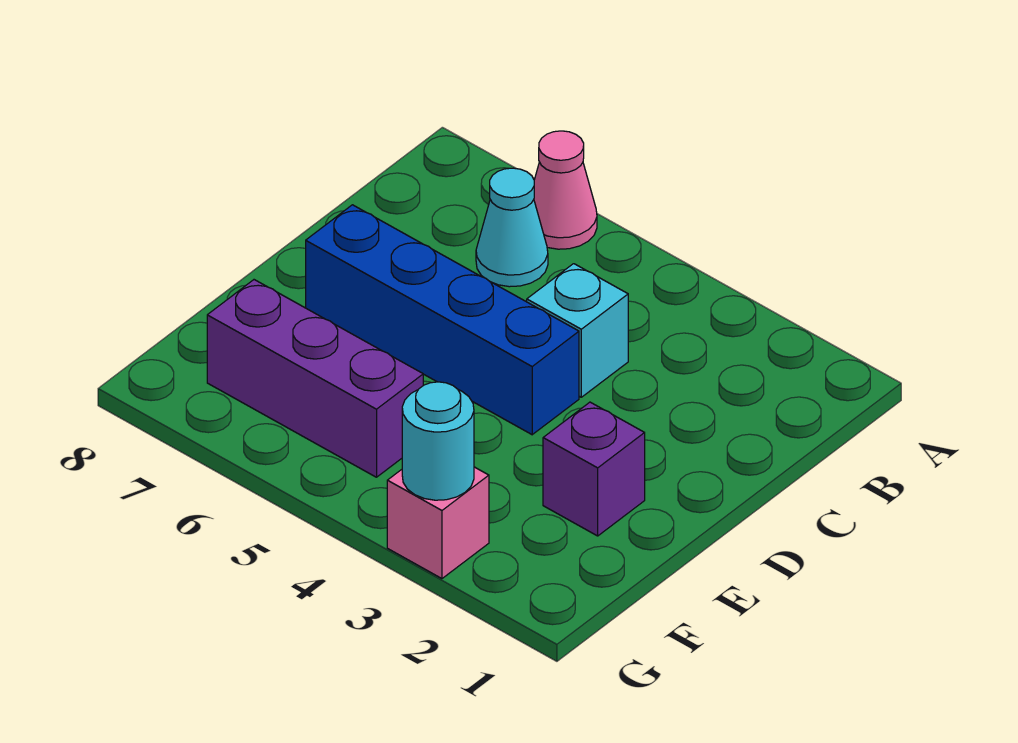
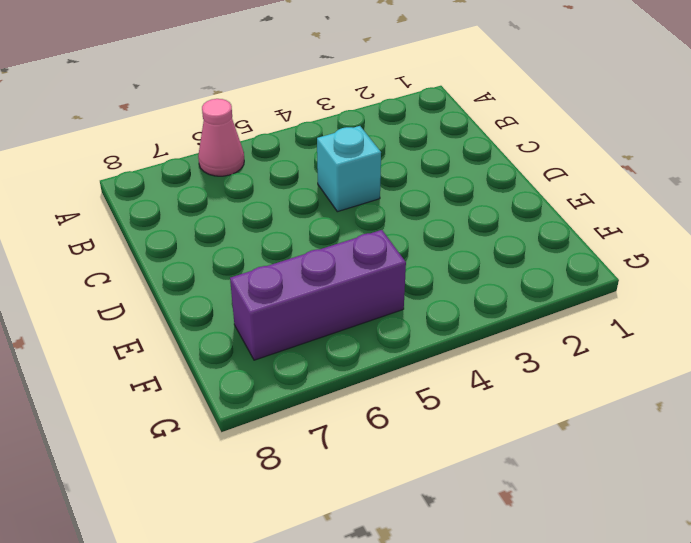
none -> cyan 1x1 cone [476,168,548,287]
none -> blue 1x4 brick [306,205,579,435]

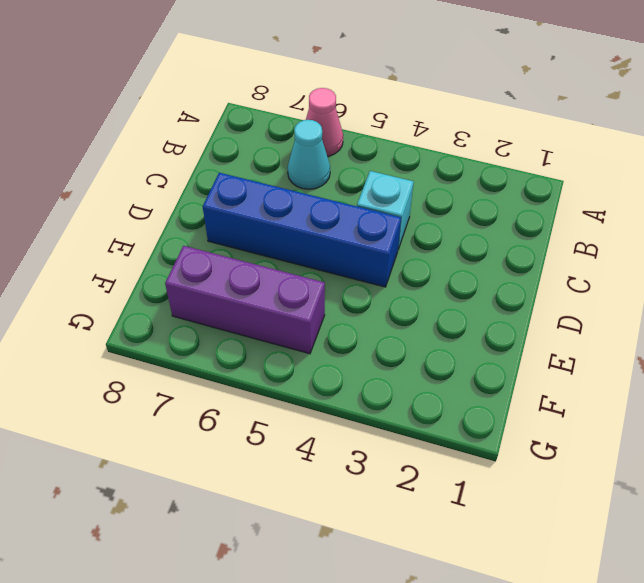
none -> purple 1x1 brick [543,402,645,536]
none -> pink 1x1 brick [387,467,489,579]

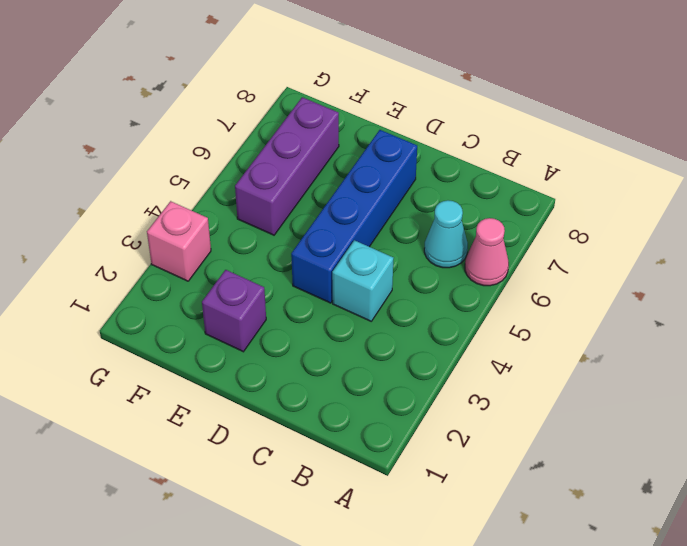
none -> cyan 1x1 round brick [402,382,474,500]

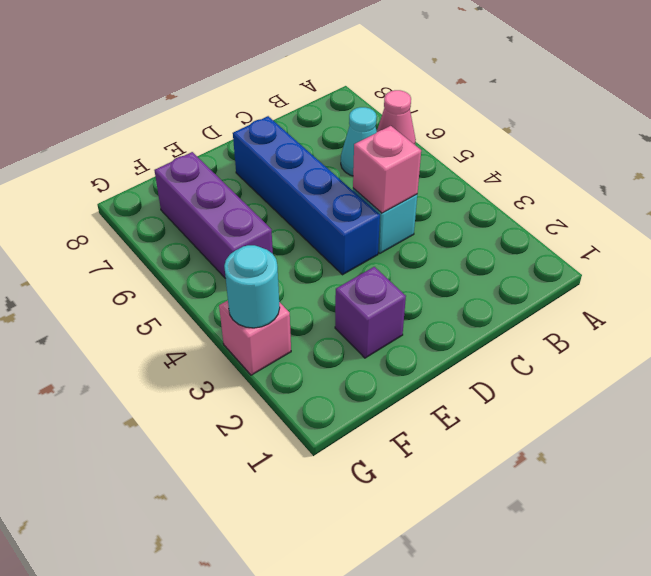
pink 1x1 brick [353,126,421,213] -> none

